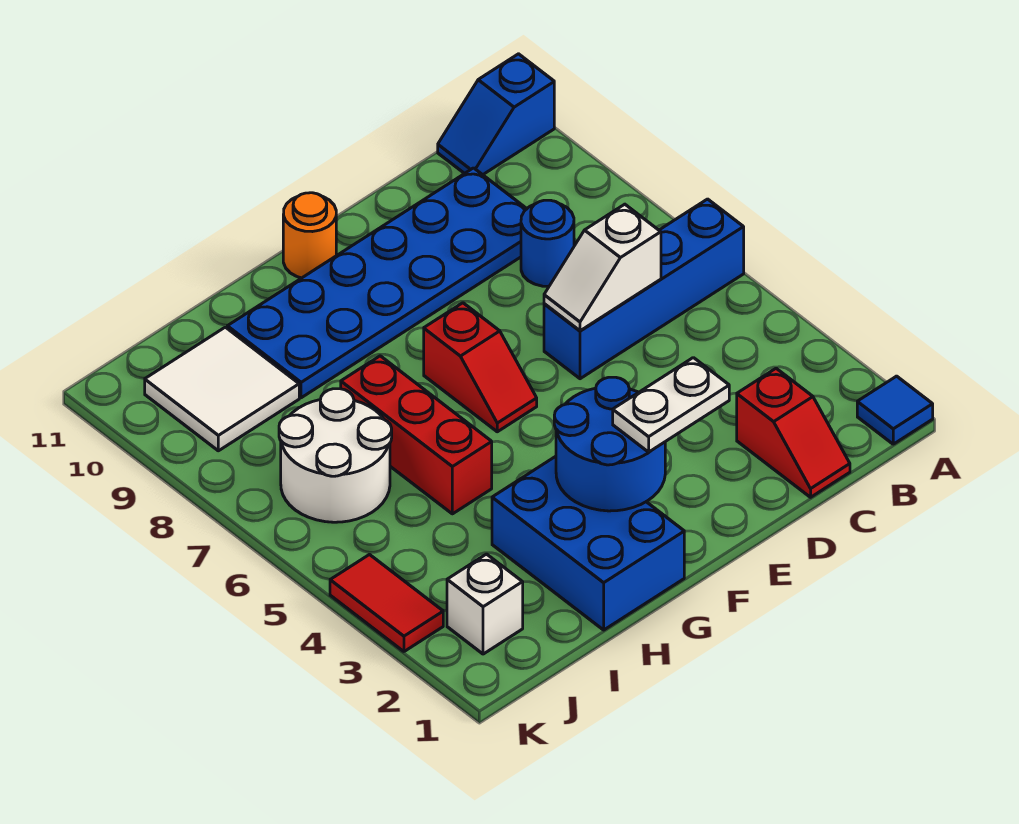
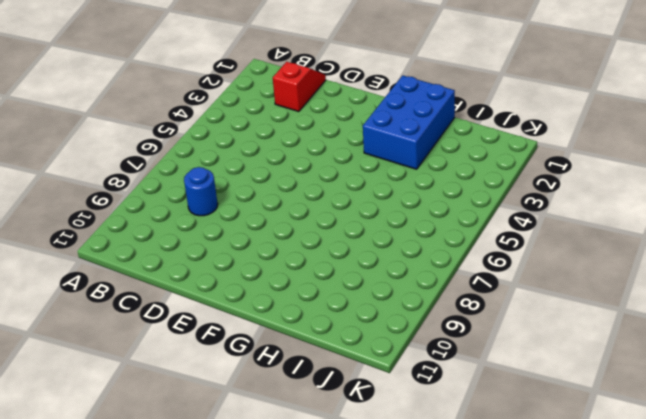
none -> blue 1x1 tile [857,376,933,444]
none -> blue 1x4 brick [544,199,744,379]
none -> blue 1x2 slope [438,54,554,175]

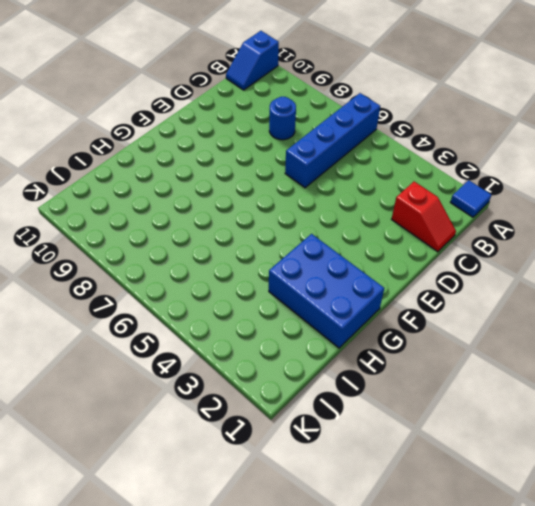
none -> blue 2x6 plate [227,168,527,398]
none -> red 1x2 slope [424,303,537,432]
none -> orange 1x1 round brick [283,193,336,278]

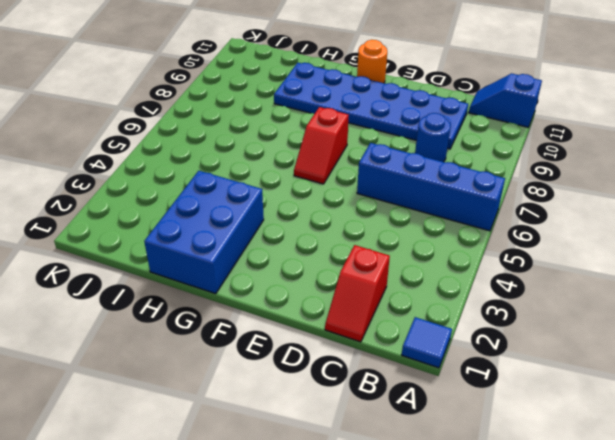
none -> red 1x3 brick [341,356,492,514]
none -> white 2x2 round brick [279,389,392,522]
none -> white 2x2 tile [145,327,299,451]

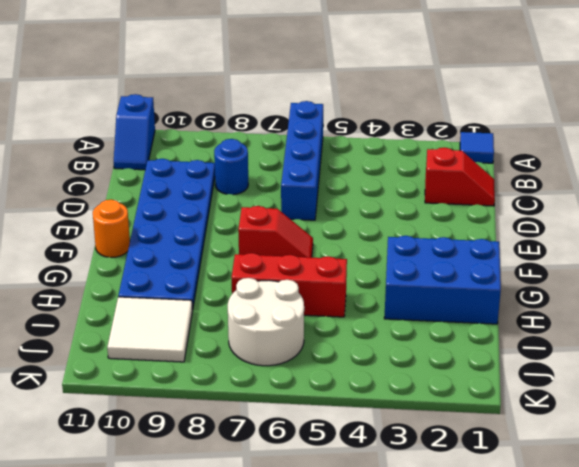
none -> white 1x1 brick [447,554,523,654]
none -> red 1x2 tile [330,555,443,651]
none -> white 1x2 slope [544,204,661,331]

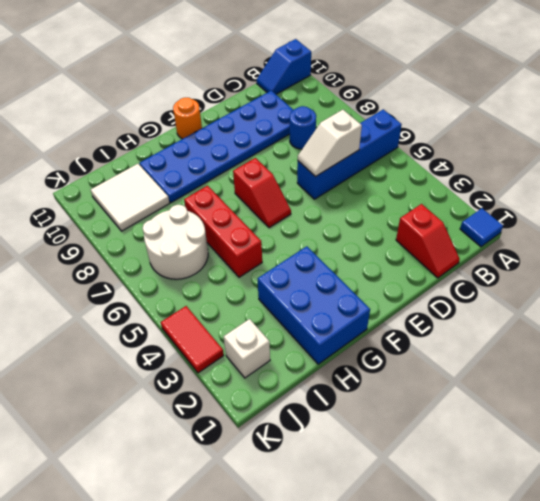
none -> blue 2x2 round brick [554,377,665,511]
none -> white 1x2 plate [613,358,729,452]

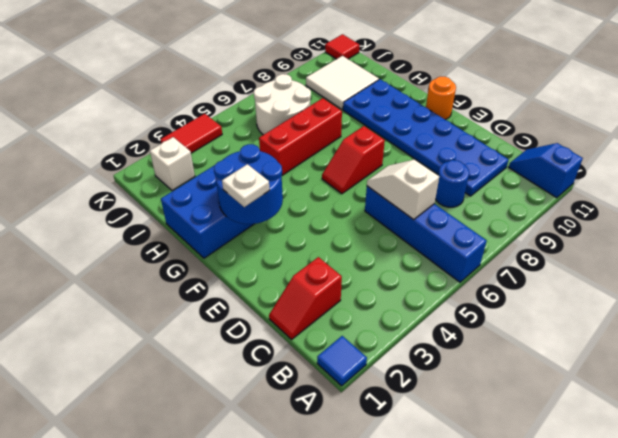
white 1x1 plate [222,164,270,207] -> white 1x2 plate [613,358,729,452]
red 1x1 tile [325,34,359,59] -> none

